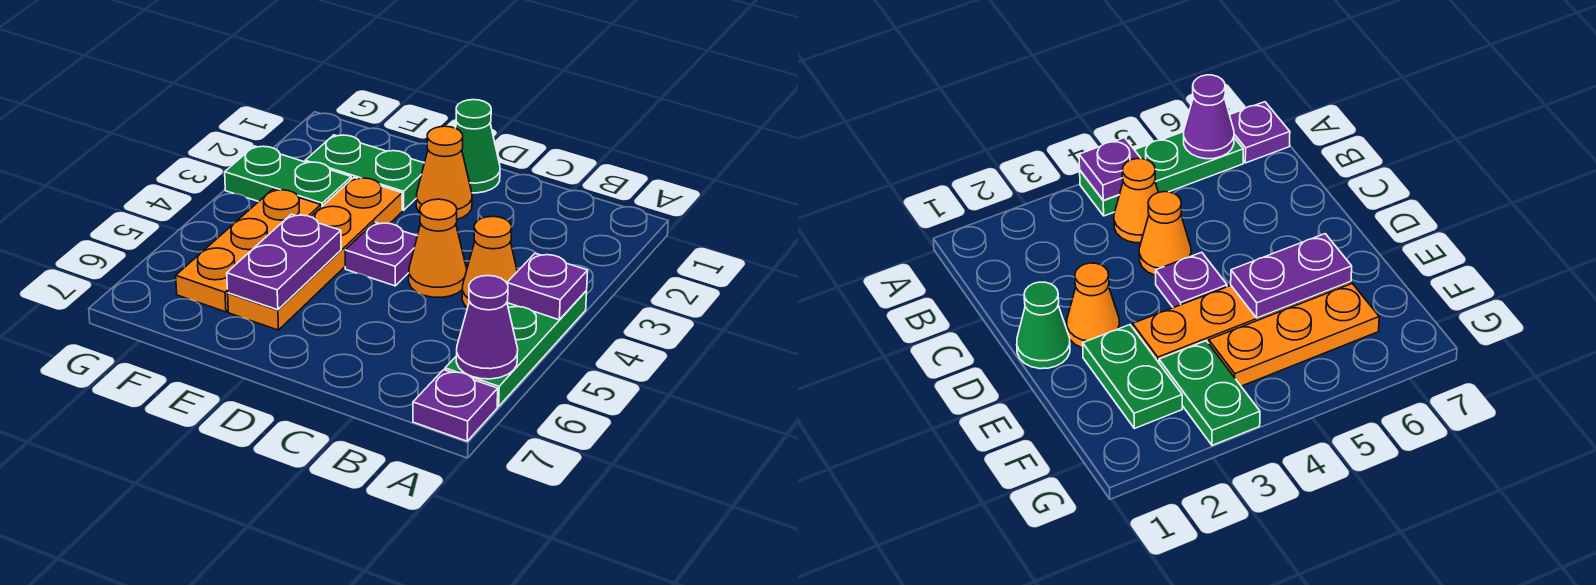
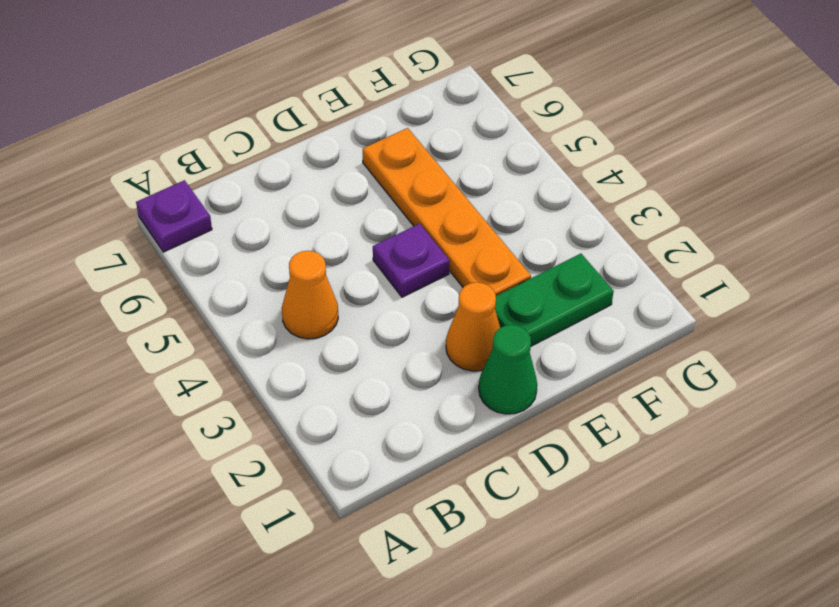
none -> green 1x3 plate [445,291,587,406]
none -> orange 1x1 cone [409,199,467,297]
none -> green 1x2 plate [225,146,351,207]

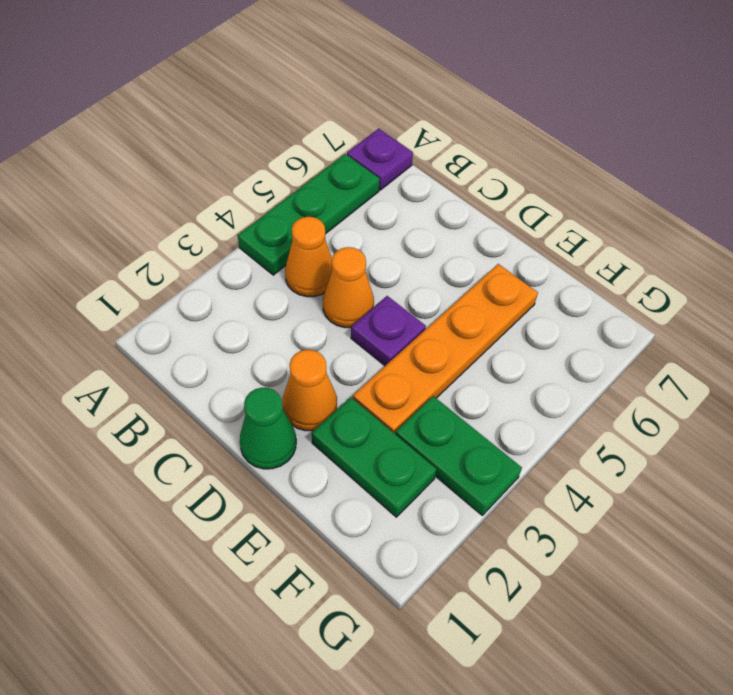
none -> orange 1x3 plate [176,189,321,312]
none -> purple 1x1 plate [507,253,588,320]
none -> purple 1x1 cone [456,276,518,379]

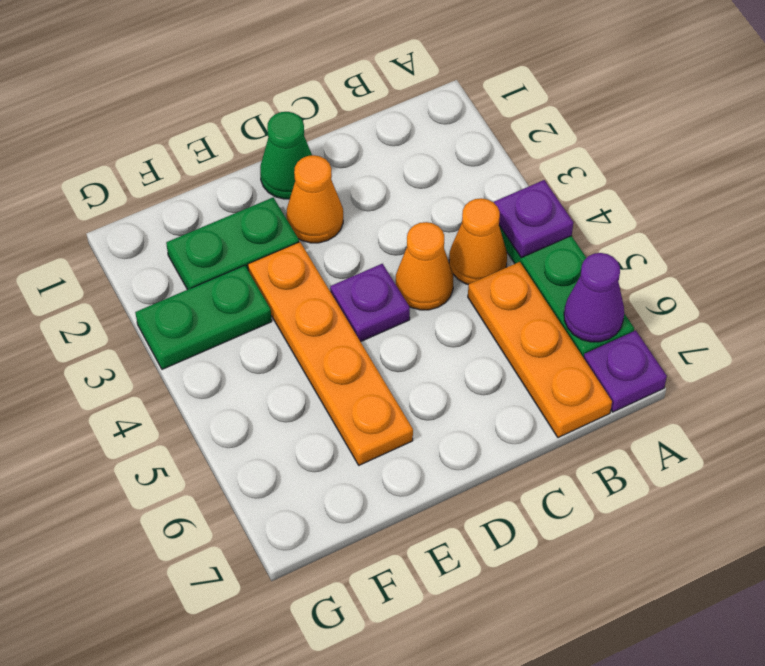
orange 1x3 plate [468,262,612,438] -> orange 1x3 plate moved to [176,189,321,312]
none -> purple 1x2 plate [227,214,341,310]

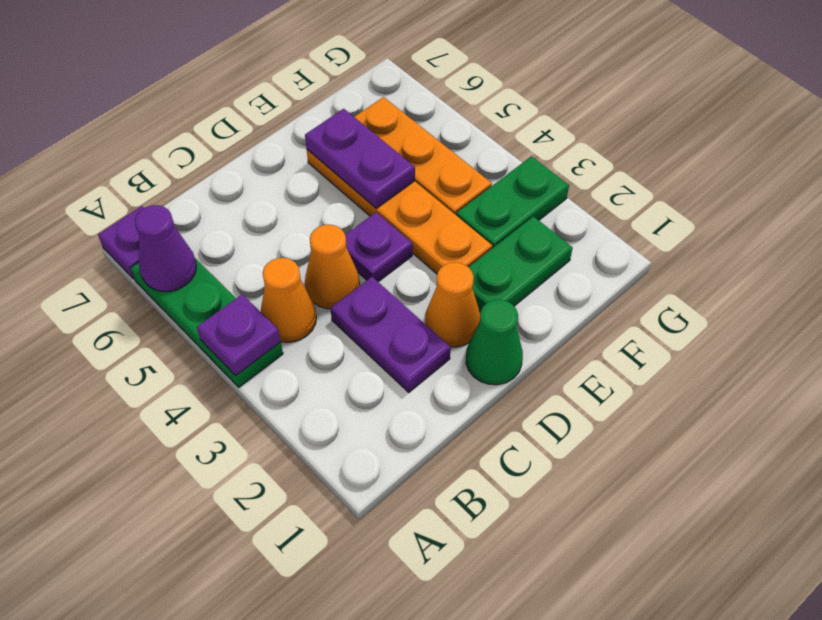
purple 1x2 plate [330,277,451,392] -> none

